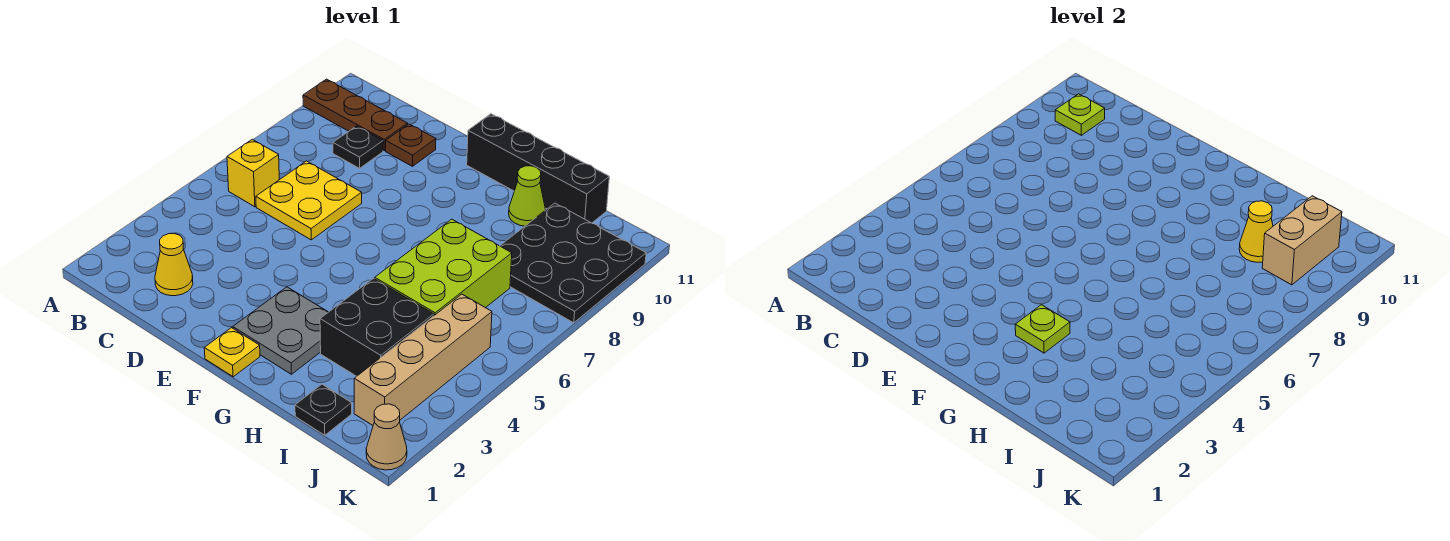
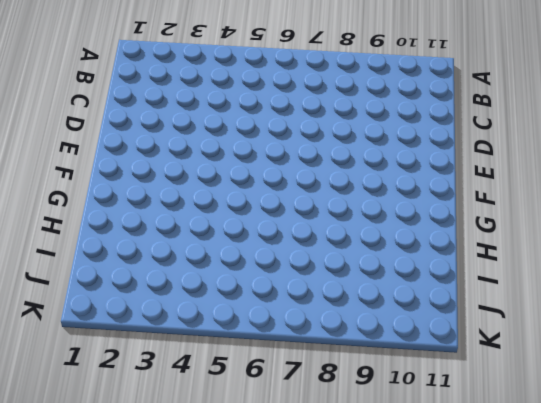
none -> brown 1x3 plate [303,79,408,151]
none -> yellow 1x1 brick [227,139,280,207]
none -> yellow 1x1 cone [155,234,193,296]

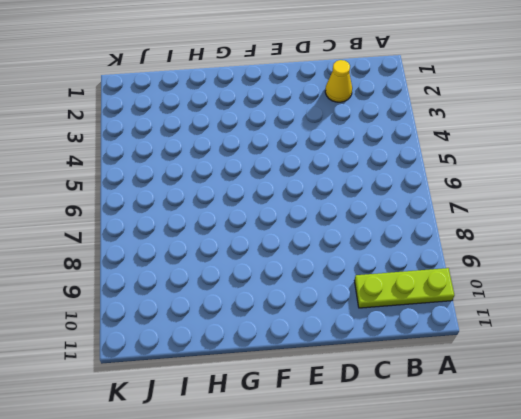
lime 1x3 plate [354,268,454,308] -> brown 1x3 plate [303,79,408,151]
none -> yellow 1x1 brick [227,139,280,207]
none -> yellow 2x2 plate [256,161,362,240]
none -> black 1x1 plate [333,126,383,168]

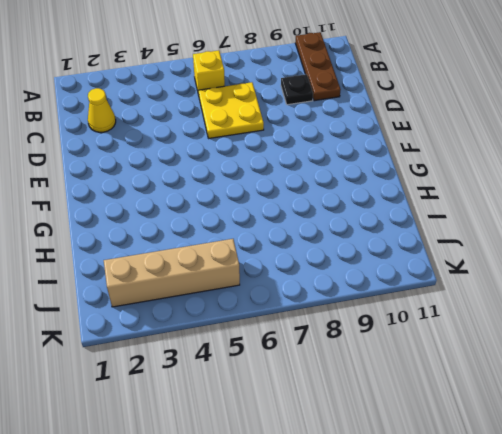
none -> brown 1x1 plate [386,124,436,166]
none -> yellow 1x1 plate [204,328,260,377]
none -> grey 2x2 plate [233,287,328,374]

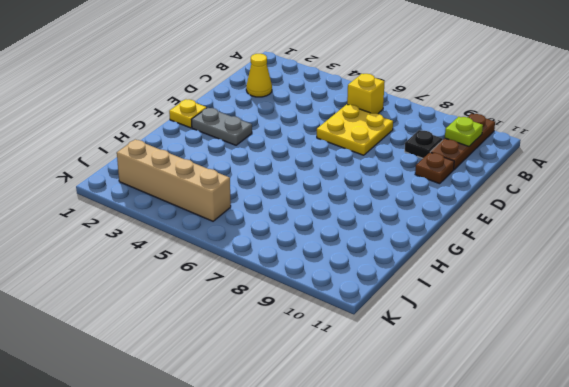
grey 1x2 plate [192,108,252,145] -> grey 2x2 plate [233,287,328,374]
none -> black 1x4 brick [467,114,609,223]
none -> black 2x2 brick [320,278,434,376]
none -> lime 2x3 brick [375,219,512,315]

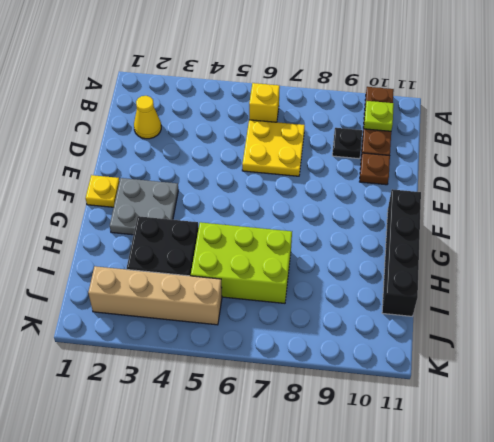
none -> lime 1x1 cone [509,166,545,226]
none -> black 1x1 plate [295,384,352,435]
none -> black 3x3 plate [500,203,646,323]

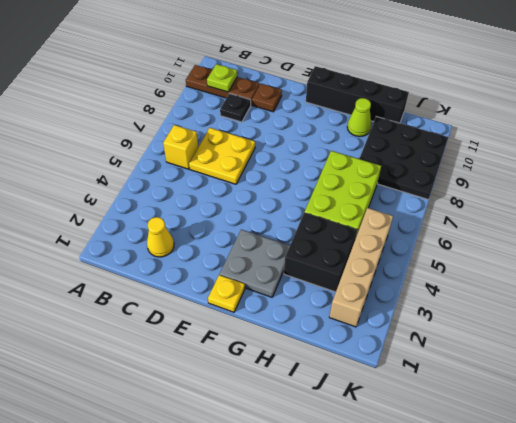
none -> black 1x1 plate [295,384,352,435]
none -> tan 1x1 cone [366,404,407,470]
none -> lime 1x1 plate [1015,305,1070,353]

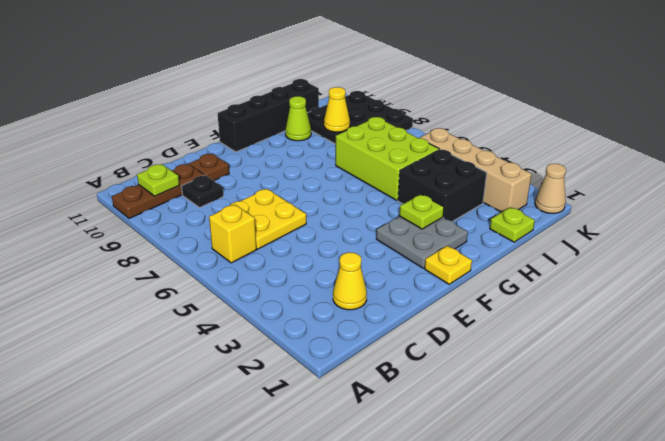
lime 1x1 plate [490,207,535,242] -> black 1x1 plate [295,384,352,435]
none -> tan 1x2 brick [1262,196,1342,285]

